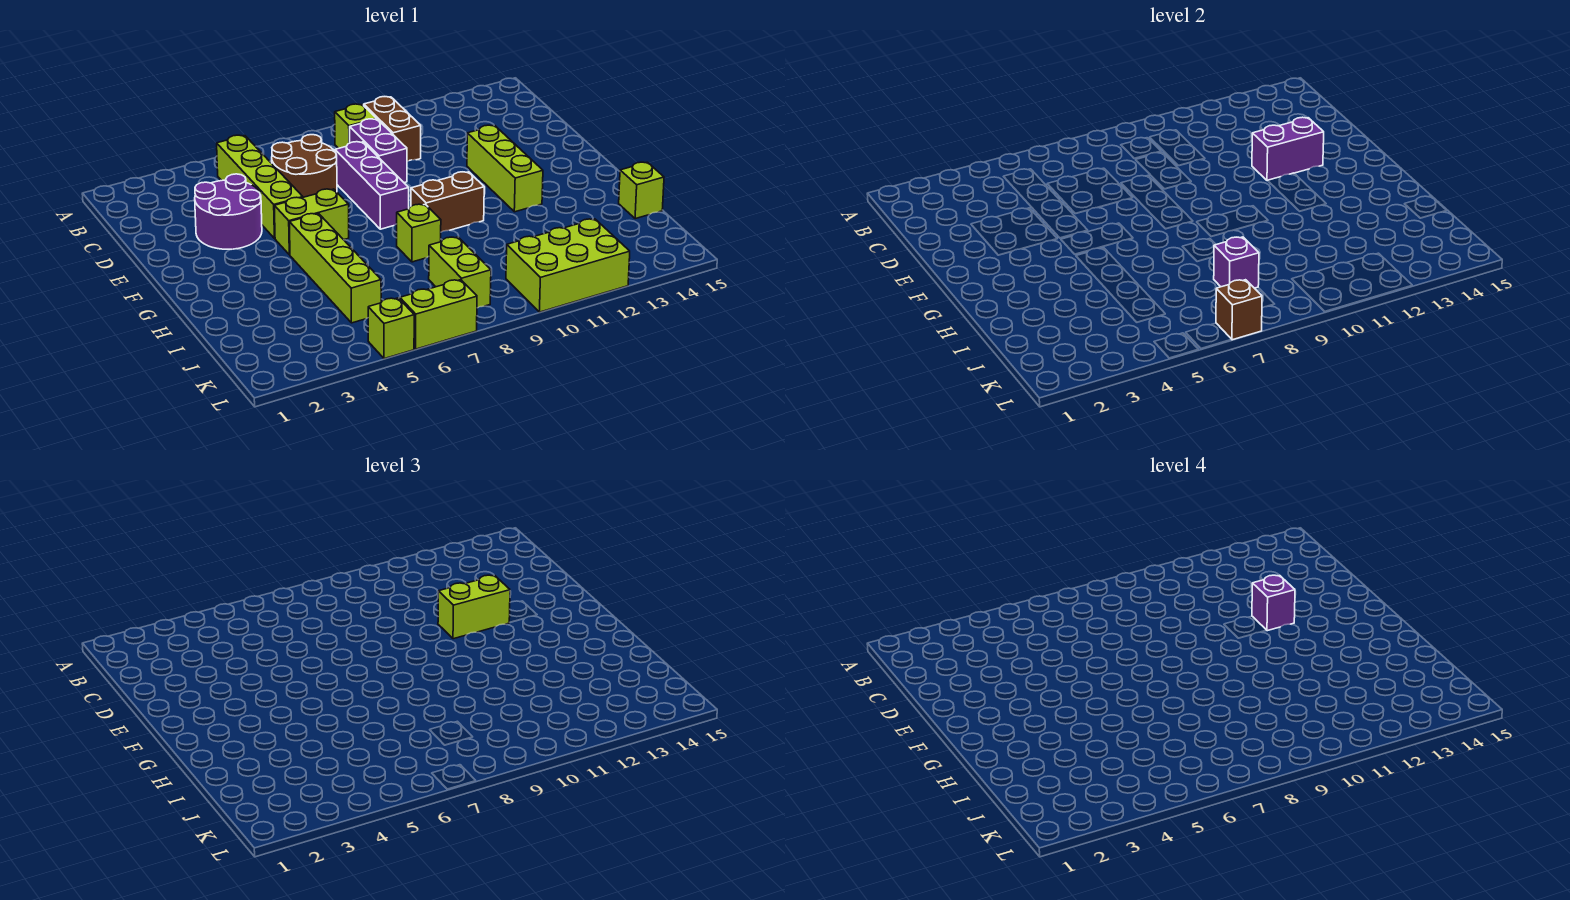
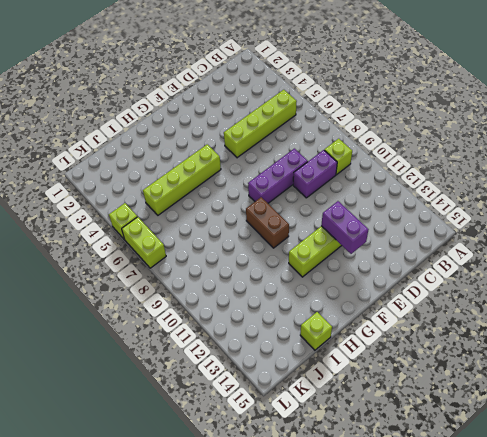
none -> brown 1x2 brick [364,97,421,162]
none -> brown 2x2 round brick [272,135,337,197]
none -> purple 2x2 round brick [195,174,262,249]

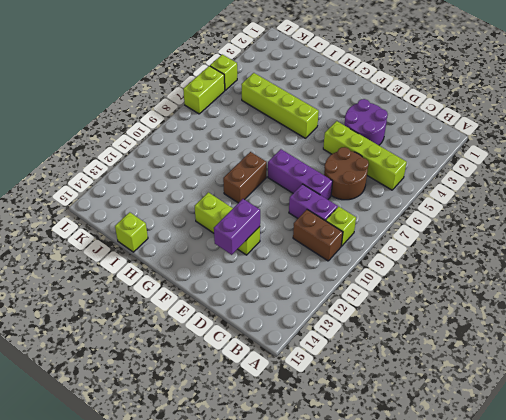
none -> lime 1x2 brick [274,189,349,255]
none -> lime 1x1 brick [397,204,441,262]
none -> lime 1x2 brick [429,237,491,308]

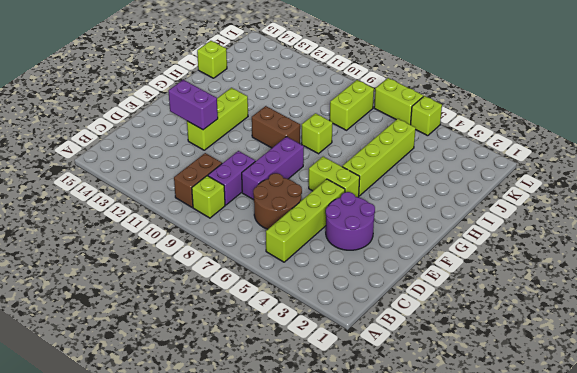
none -> lime 2x3 brick [506,219,630,312]
none -> purple 1x1 brick [1214,237,1259,288]
none -> brown 1x1 brick [1216,280,1262,340]

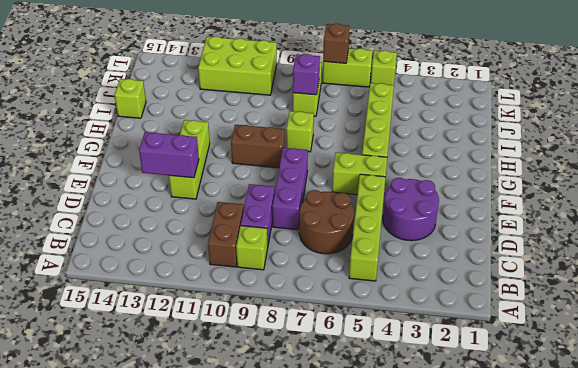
none -> lime 1x2 brick [438,575,510,639]
none -> purple 1x1 brick [1252,575,1295,631]

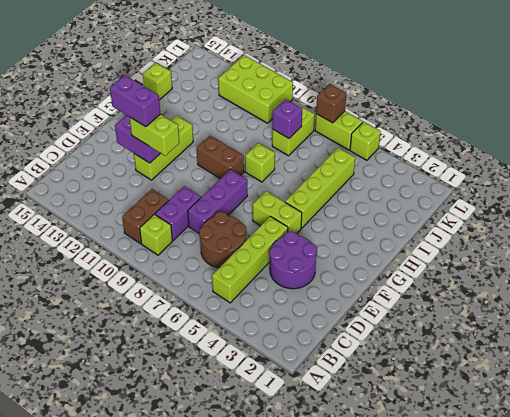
purple 1x2 brick [110,75,160,127] -> purple 1x1 brick [1252,575,1295,631]

